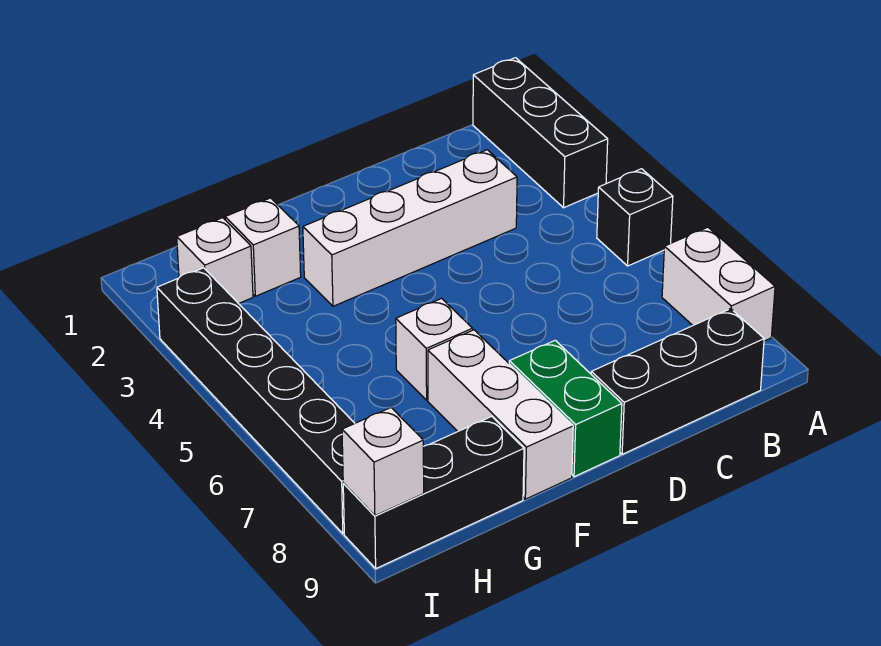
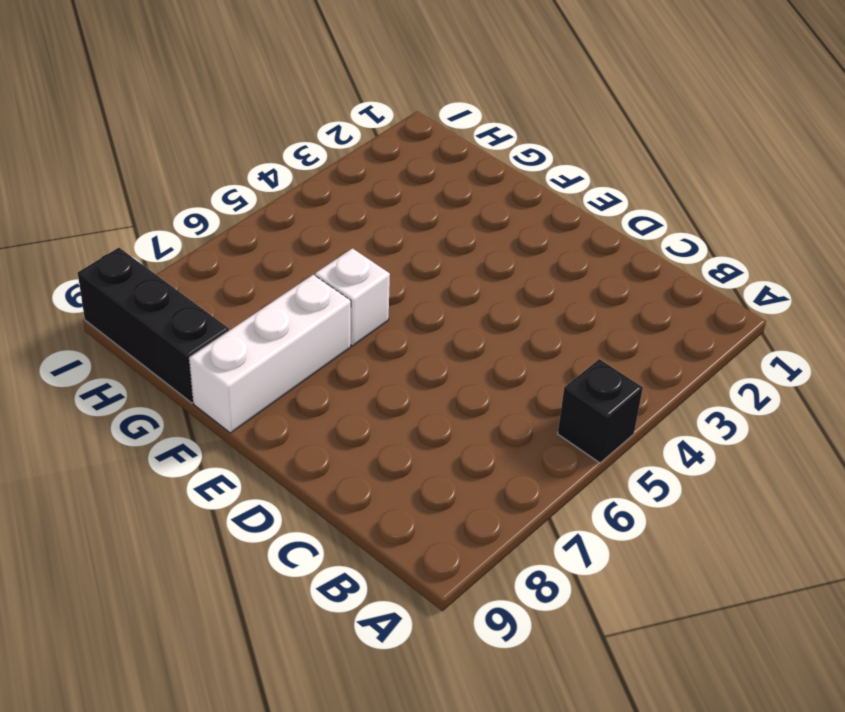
none -> black 1x3 brick [473,58,608,208]
none -> white 1x2 brick [662,227,775,341]
none -> black 1x3 brick [591,309,764,454]

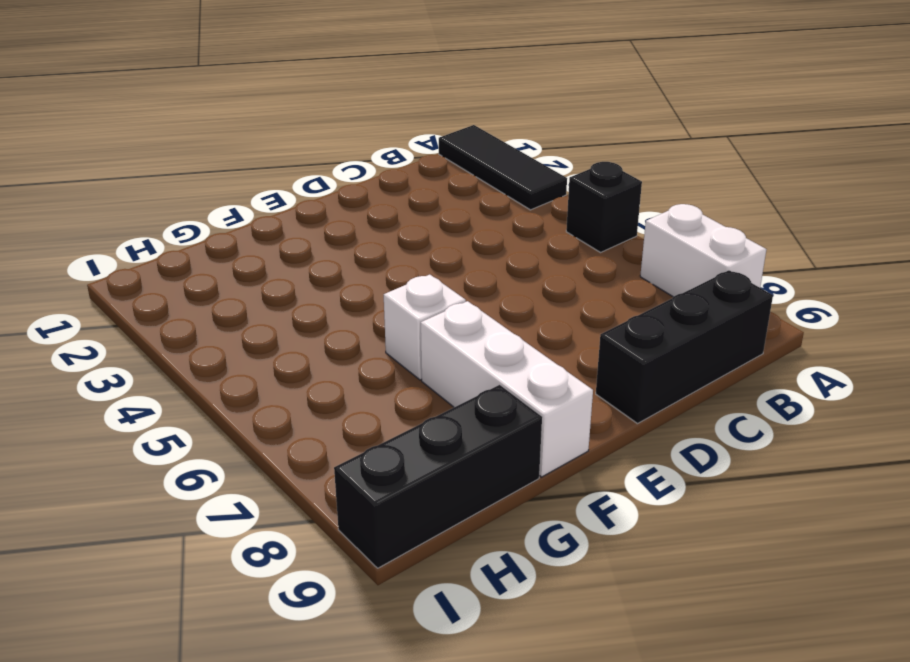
black 1x3 tile [439,125,567,210] -> black 1x3 brick [473,58,608,208]
none -> white 1x4 brick [303,150,517,306]
none -> green 1x2 brick [509,340,622,477]
none -> white 1x1 brick [225,198,301,296]

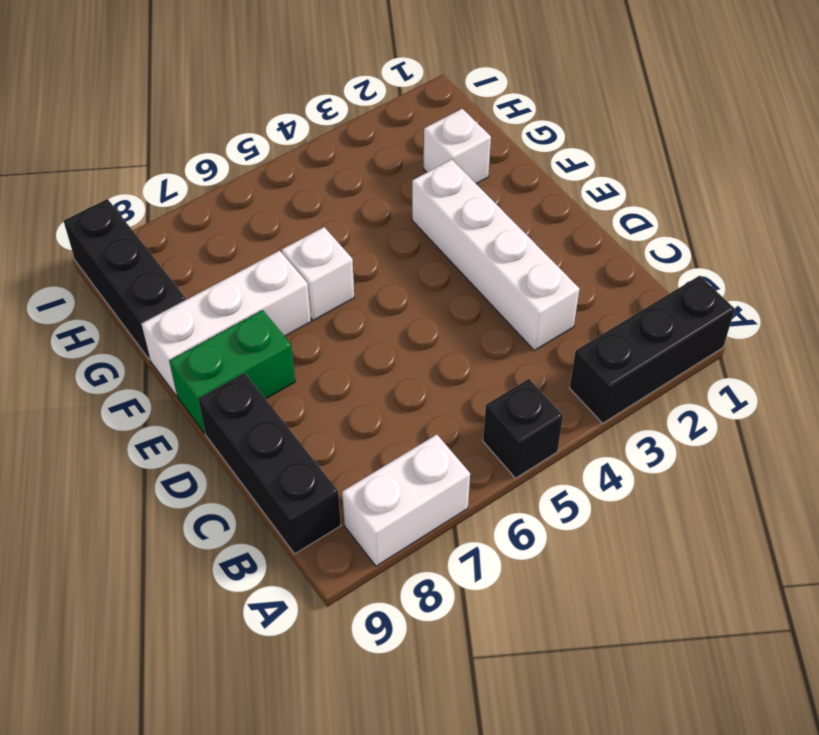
none -> white 1x1 brick [177,218,253,304]
none -> black 1x6 brick [157,268,355,534]
none -> white 1x1 brick [342,408,424,516]

